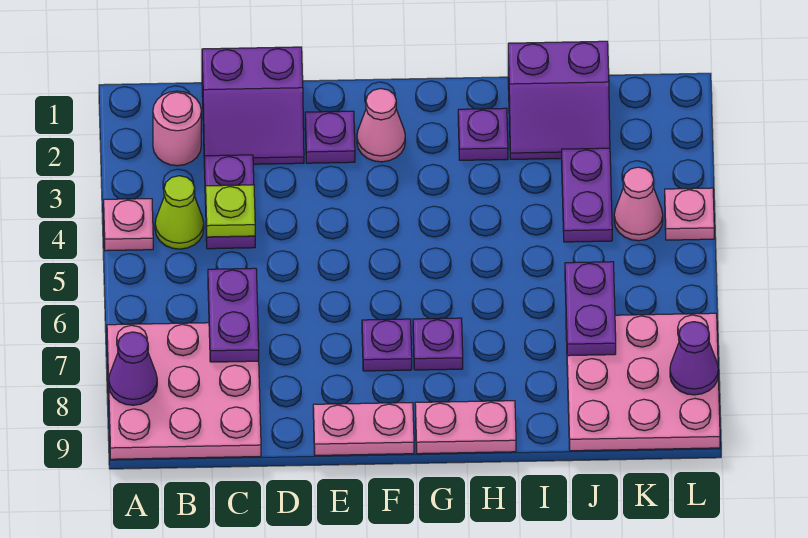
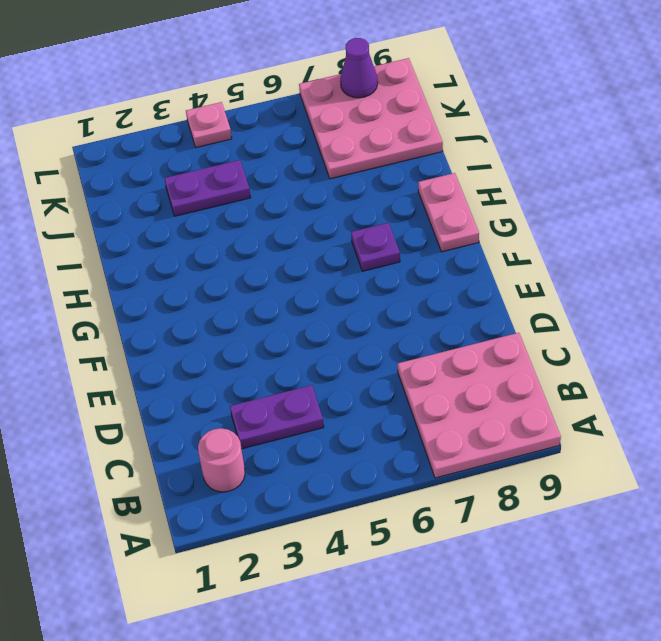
none -> pink 1x1 plate [104,199,153,251]
none -> lime 1x1 cone [155,176,204,249]
none -> purple 2x2 slope [202,47,304,164]

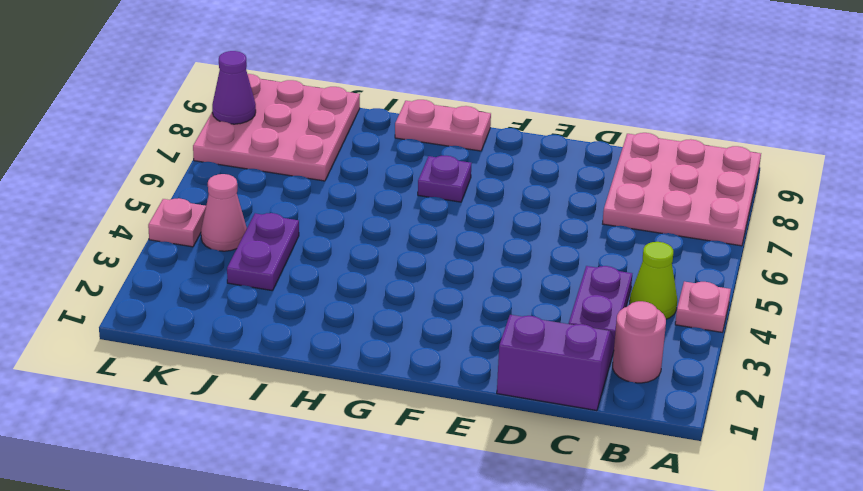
none -> purple 1x1 plate [305,111,355,163]
none -> pink 1x2 plate [313,403,414,455]
none -> pink 1x1 cone [357,89,405,162]

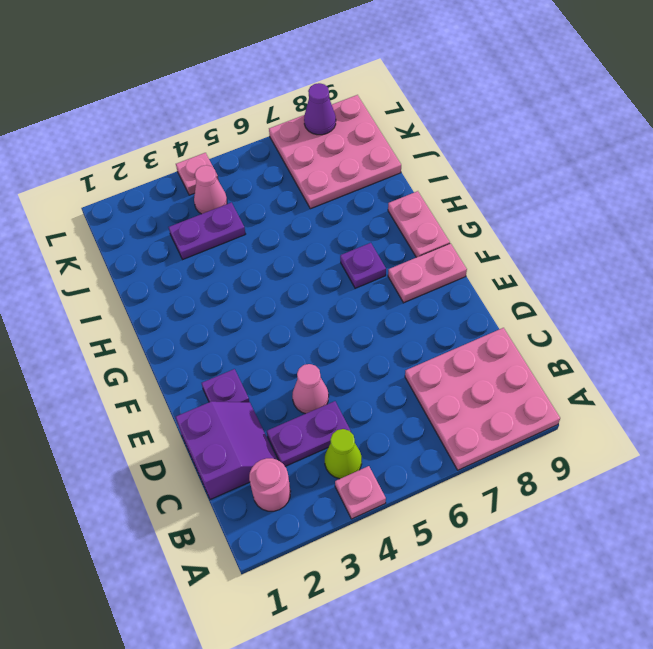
pink 1x1 cone [292,364,329,414] -> pink 1x1 cone moved to [357,89,405,162]
pink 1x2 plate [388,244,467,303] -> pink 1x2 plate turned to [313,403,414,455]
none -> purple 1x1 plate [362,319,412,371]
none -> purple 1x1 plate [458,108,508,160]
none -> purple 2x2 slope [508,41,610,159]

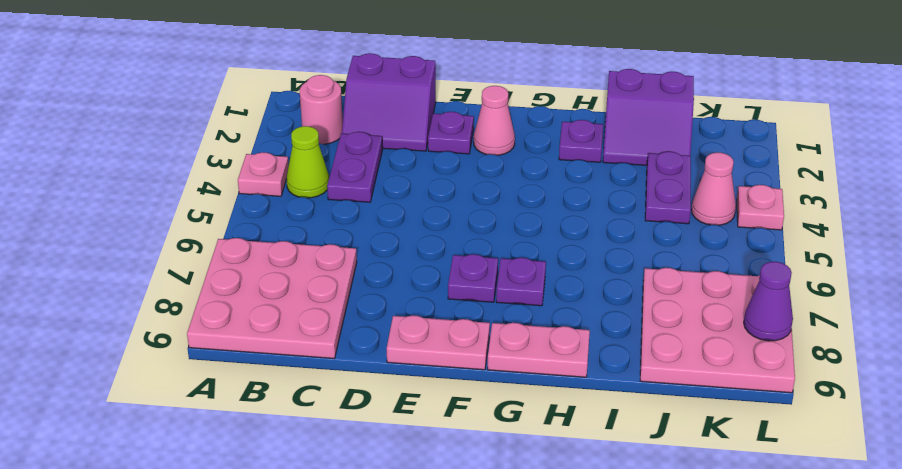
none -> purple 1x1 cone [109,332,157,405]
none -> lime 1x1 plate [205,185,255,237]
none -> purple 1x2 plate [208,268,259,362]

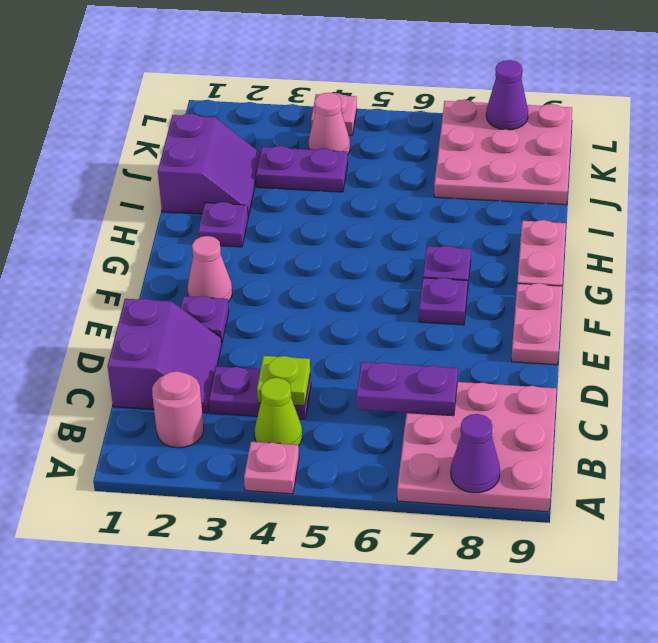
none -> purple 1x2 plate [565,262,616,356]

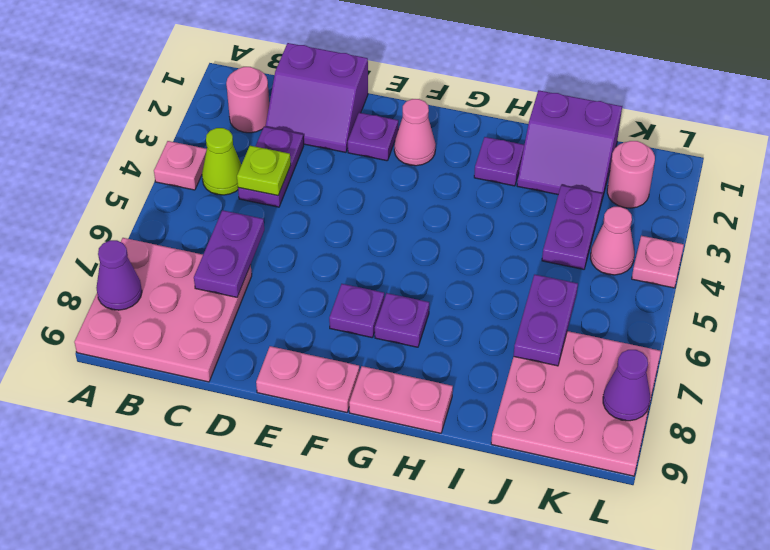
pink 1x1 round brick [607,141,655,208] -> none

